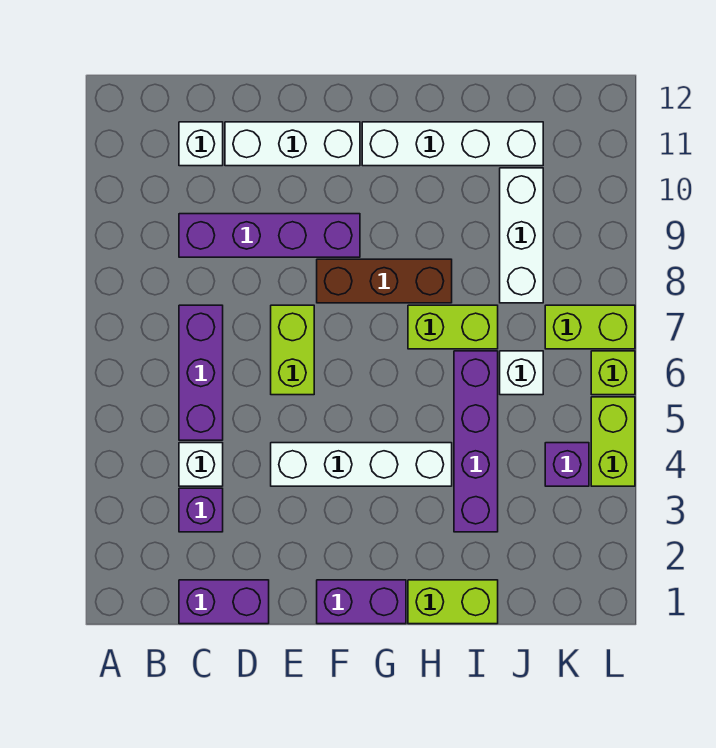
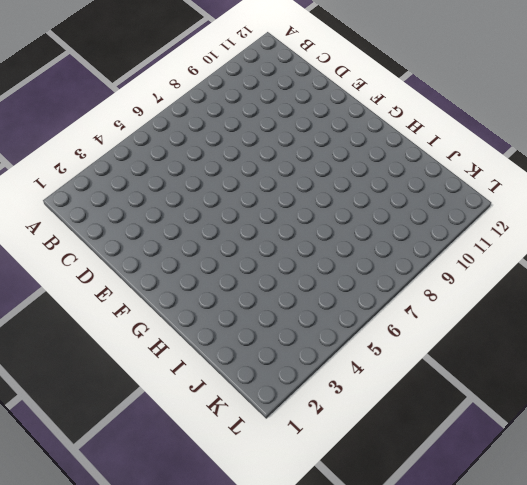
none -> purple 1x2 brick [179,580,269,624]
none -> purple 1x1 brick [179,488,223,532]
none -> white 1x1 brick [179,443,223,486]

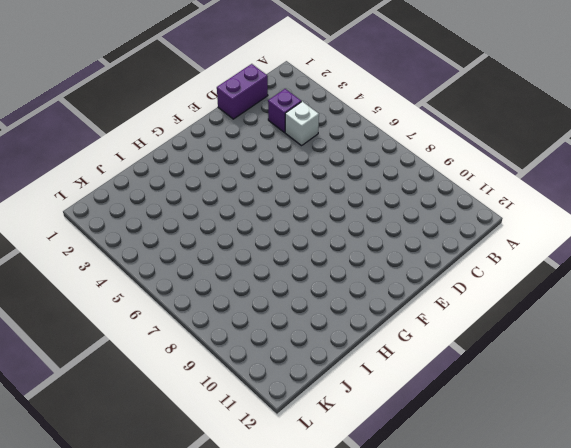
none -> purple 1x3 brick [179,305,223,440]
none -> purple 1x4 brick [179,214,360,257]
none -> white 1x1 brick [179,122,223,166]

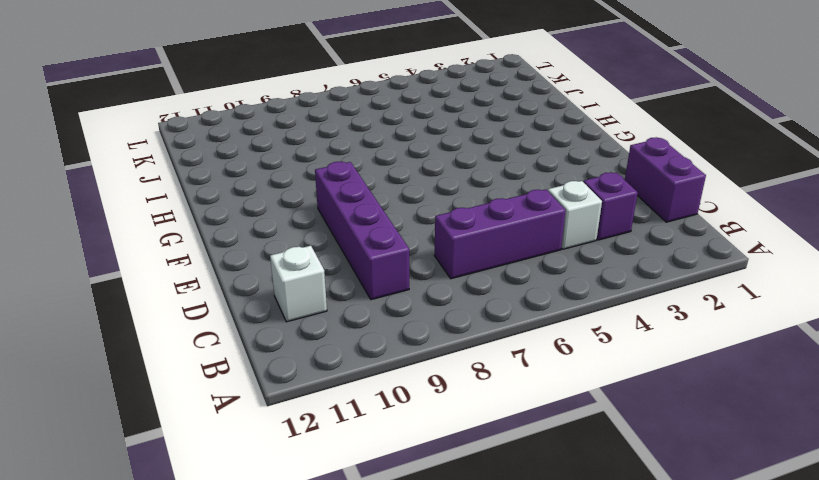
none -> white 1x3 brick [225,122,360,166]
none -> white 1x4 brick [271,443,452,486]
none -> lime 1x2 brick [271,305,314,395]

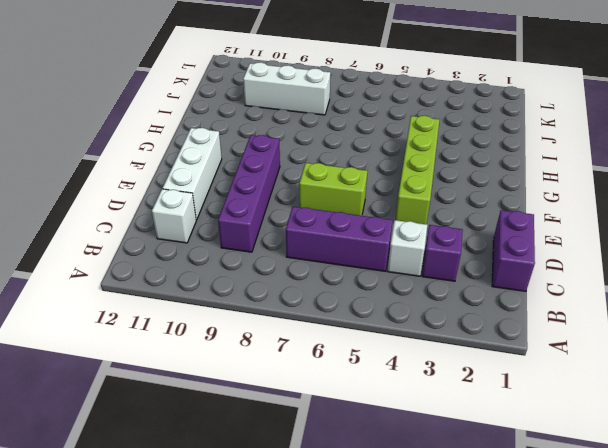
lime 1x4 brick [395,116,439,224] -> white 1x4 brick [271,443,452,486]
none -> purple 1x2 brick [317,580,406,624]
none -> brown 1x3 brick [317,259,452,303]
none -> white 1x4 brick [362,122,543,166]

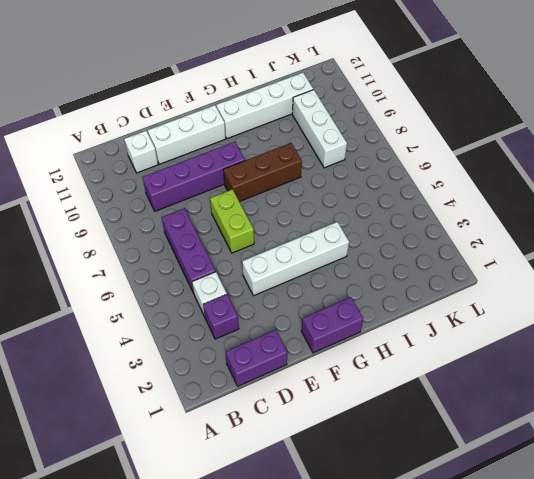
none -> lime 1x2 brick [408,580,498,624]
none -> lime 1x2 brick [408,305,498,349]
none -> purple 1x4 brick [454,351,498,532]

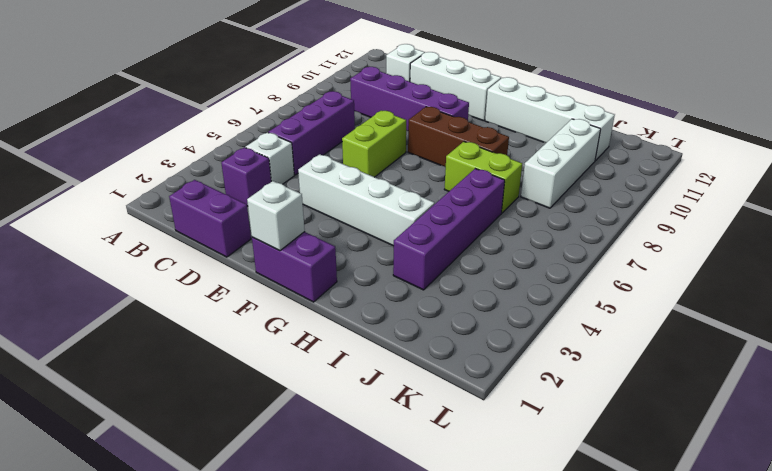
white 1x1 brick [247,181,305,251] -> white 1x1 brick moved to [500,351,543,395]
none -> lime 1x2 brick [408,580,498,624]
none -> purple 1x1 brick [545,443,589,486]
none -> lime 1x2 brick [545,305,635,349]

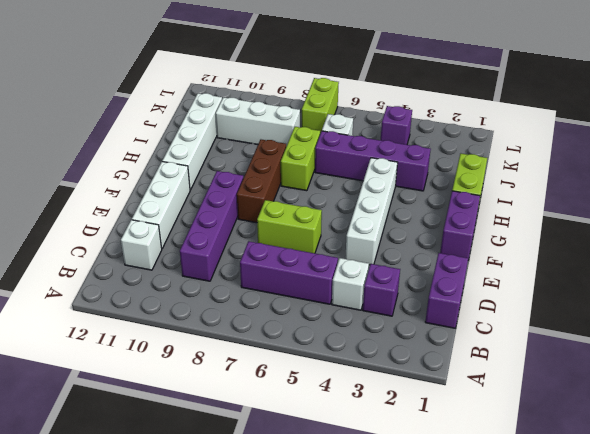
none -> lime 1x2 brick [591,397,635,486]
none -> lime 1x1 brick [591,351,635,395]

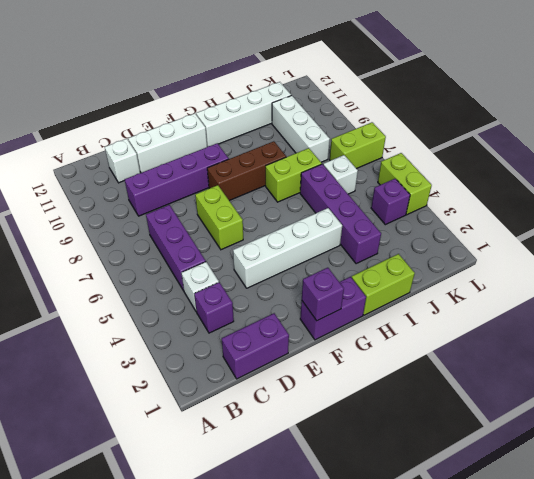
purple 1x1 brick [302,268,344,321] -> none
none -> lime 1x1 brick [591,351,635,395]

